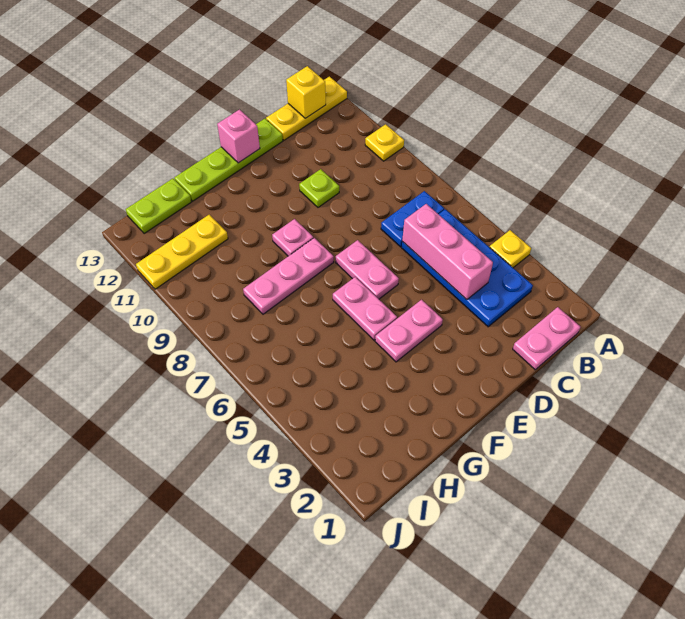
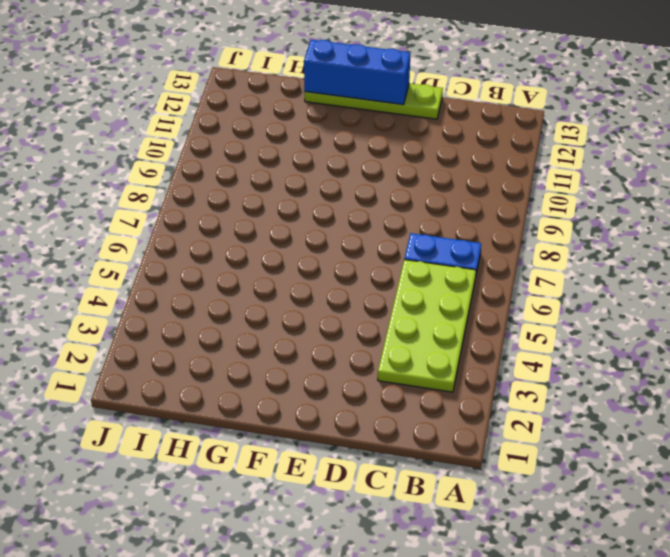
lime 2x4 plate [378,260,476,392] -> blue 2x4 plate [402,209,533,327]
blue 1x3 brick [304,40,410,105] -> pink 1x1 brick [217,110,260,163]
none -> yellow 1x1 plate [489,230,531,268]
none -> yellow 1x1 plate [365,124,404,161]
none -> yellow 1x3 plate [266,77,347,140]

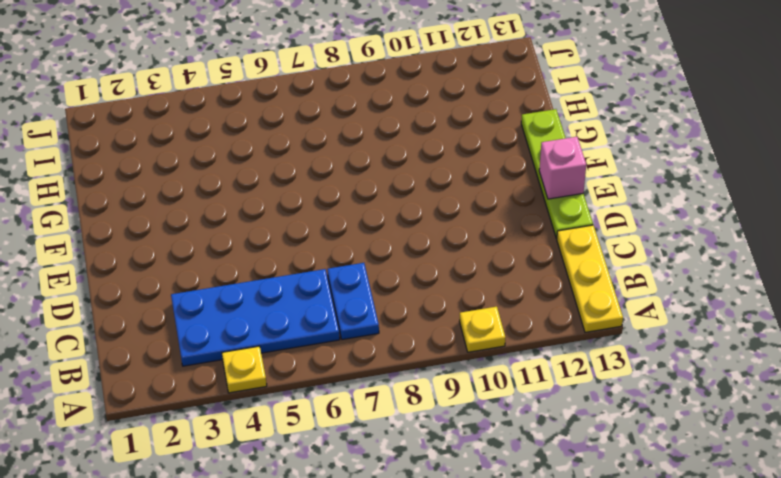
none -> pink 1x2 plate [513,307,580,370]
none -> lime 1x1 plate [299,169,339,207]
none -> pink 1x2 plate [375,300,443,362]

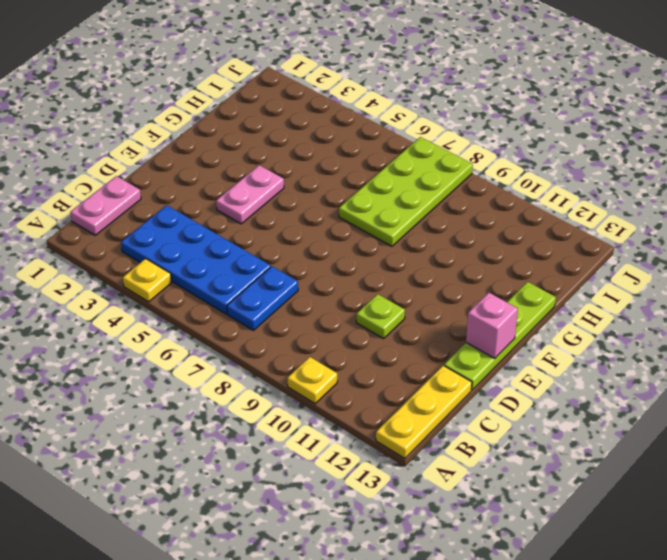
lime 2x4 plate [339,137,473,246] -> pink 1x3 plate [243,238,334,314]
none -> pink 1x2 plate [336,240,399,299]
none -> pink 1x2 plate [333,277,397,340]
none -> pink 1x1 plate [272,219,313,256]

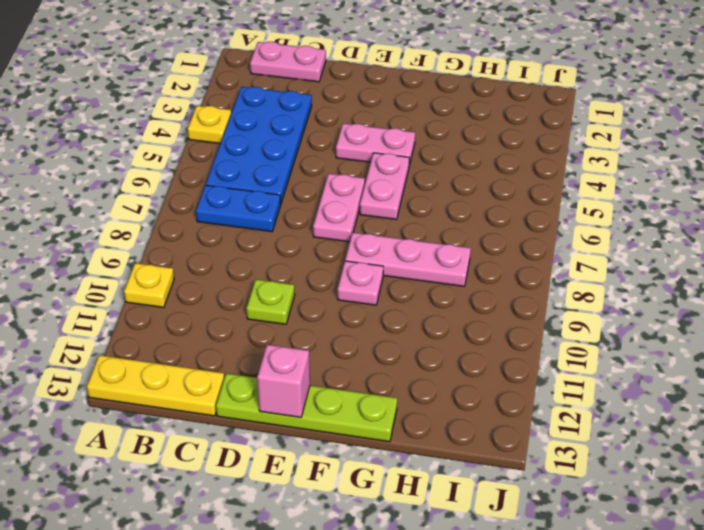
none -> yellow 1x3 plate [136,215,228,289]
none -> lime 1x2 plate [126,179,191,234]
none -> yellow 1x1 brick [286,66,326,118]

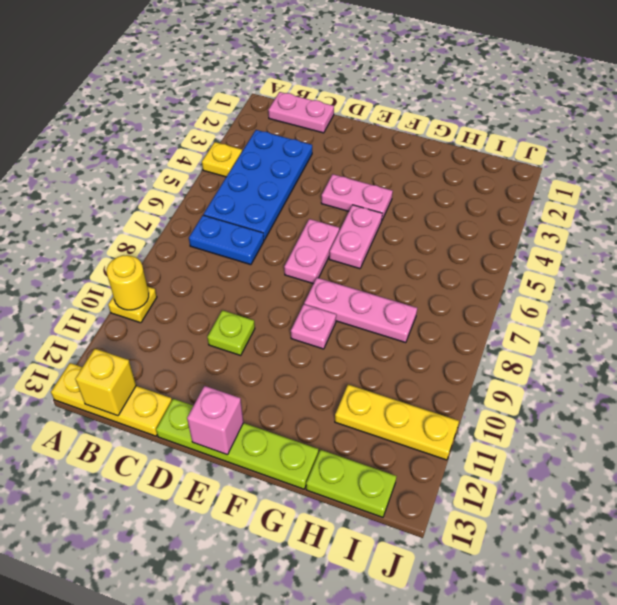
yellow 1x1 round brick [107,255,149,310] -> none
none -> pink 1x3 brick [402,204,493,300]

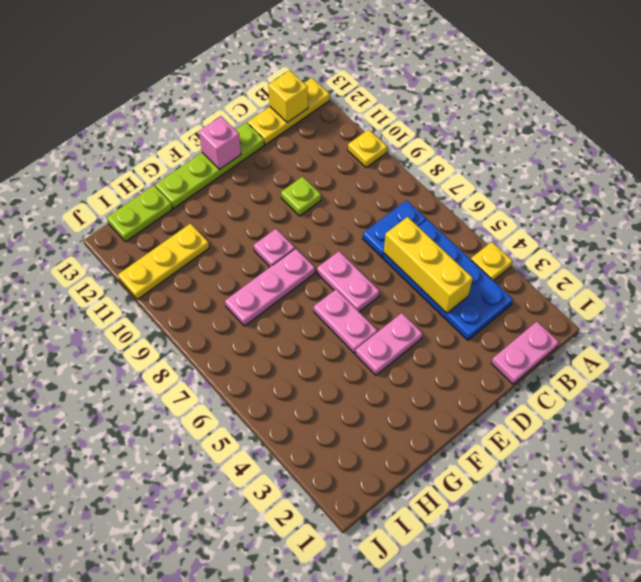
yellow 1x3 brick [384,217,473,313] -> pink 1x3 brick [402,204,493,300]

